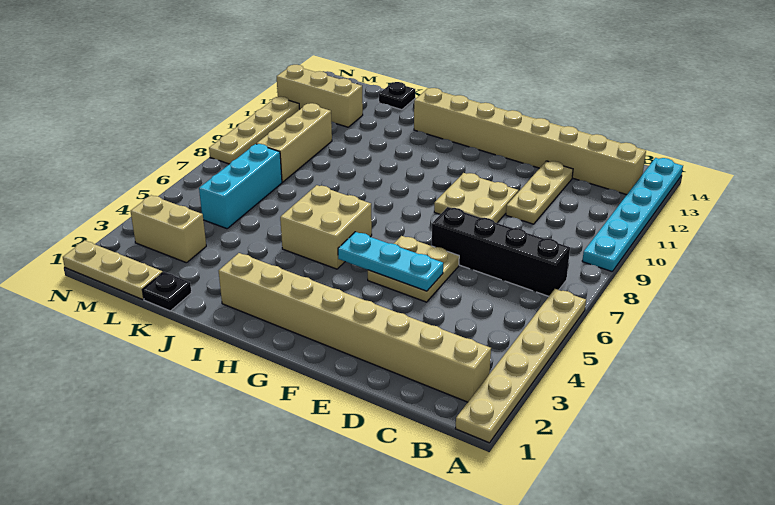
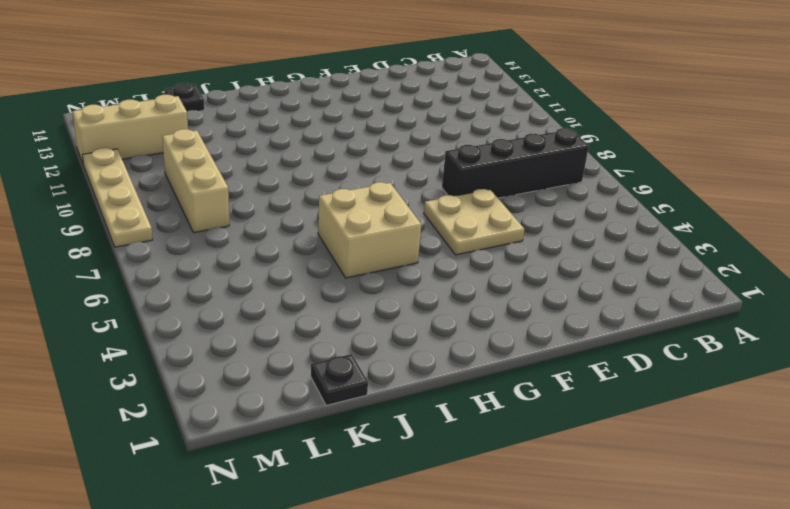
none -> tan 1x6 plate [455,289,586,443]
none -> cyan 1x6 plate [582,158,683,272]
none -> tan 1x8 brick [219,253,491,402]

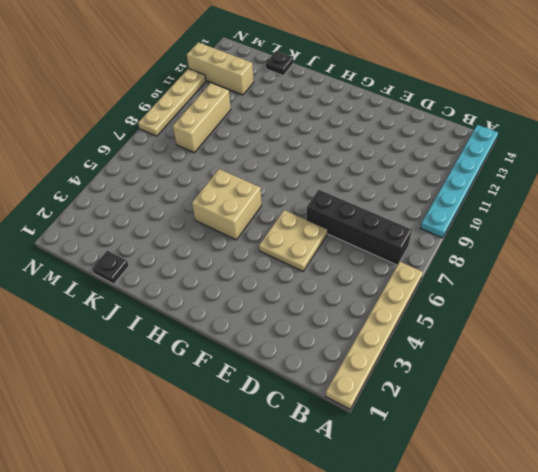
none -> tan 1x8 brick [219,253,491,402]
none -> tan 1x8 brick [414,88,646,195]
none -> tan 1x3 plate [506,161,573,224]

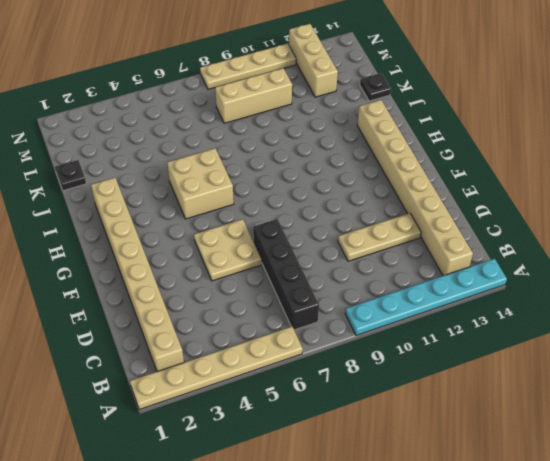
none -> tan 2x2 plate [434,173,518,223]
none -> tan 1x3 plate [63,241,163,299]
none -> tan 1x2 brick [131,195,206,263]

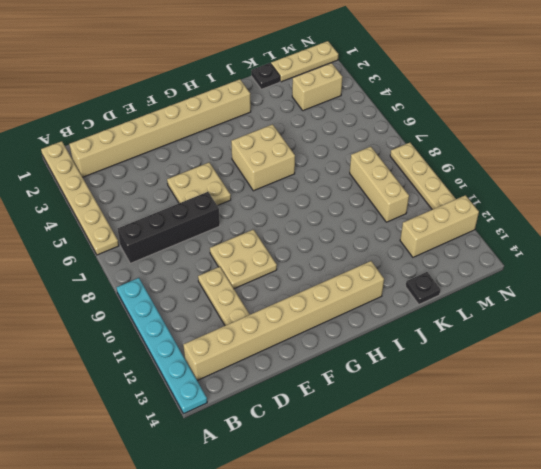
none -> cyan 1x3 brick [199,144,282,229]
none -> cyan 1x3 plate [338,232,443,291]

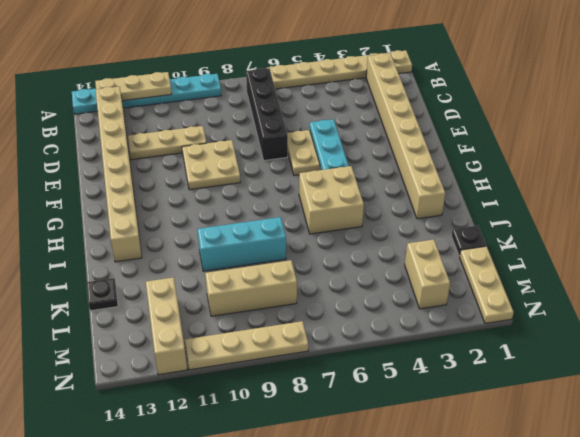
tan 1x3 plate [95,72,172,101] -> none
cyan 1x3 brick [198,217,286,271] -> cyan 1x3 brick moved to [199,144,282,229]

